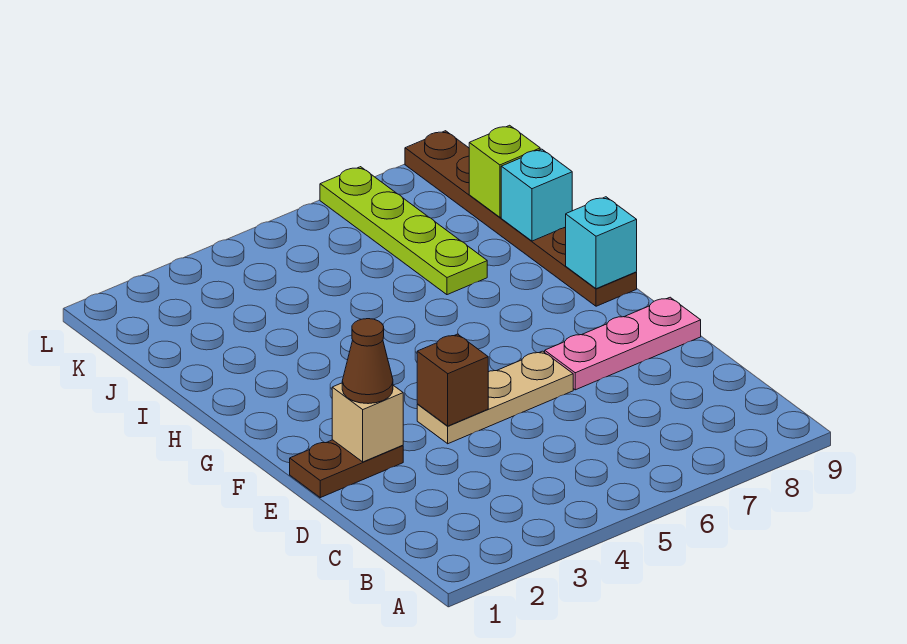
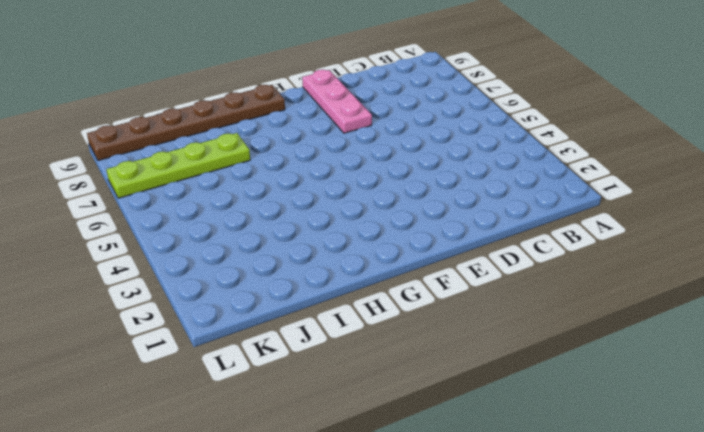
none -> brown 1x2 plate [290,440,403,498]
none -> tan 1x3 plate [417,351,573,444]

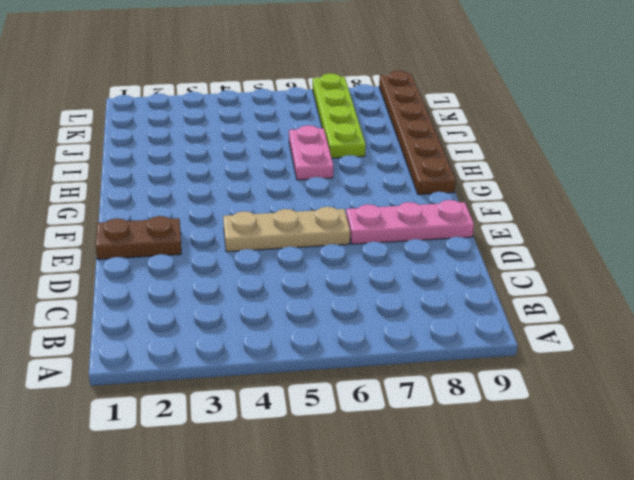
pink 1x2 plate [289,125,333,180] -> none
none -> tan 1x1 brick [332,383,403,462]
none -> brown 1x1 brick [417,334,488,426]

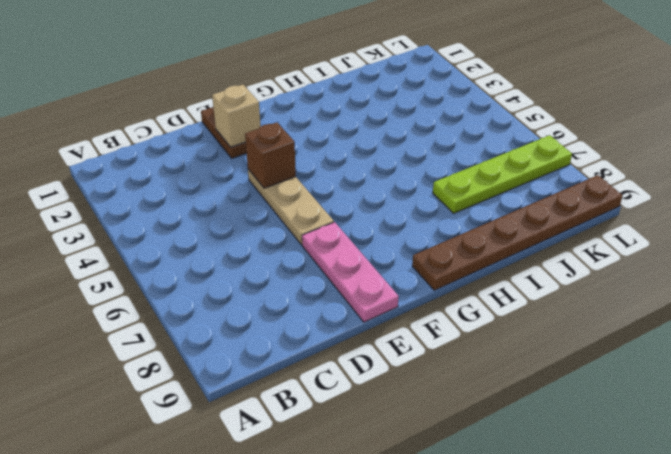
none -> cyan 1x1 brick [566,197,637,289]
none -> cyan 1x1 brick [501,149,572,241]

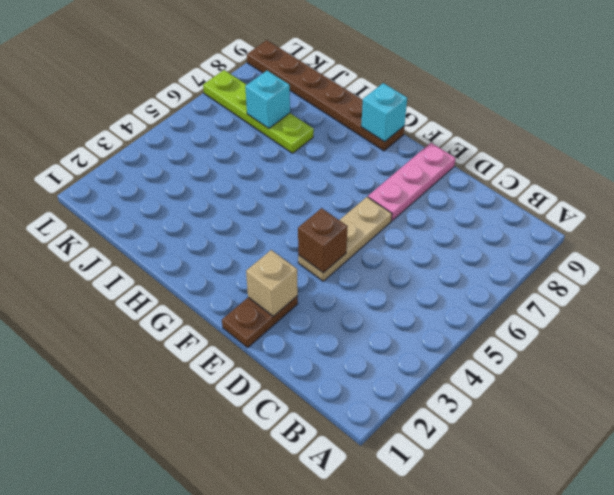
cyan 1x1 brick [245,71,290,128] -> cyan 1x1 brick moved to [501,149,572,241]
none -> lime 1x1 brick [469,125,540,217]
none -> brown 1x1 cone [342,319,393,404]

